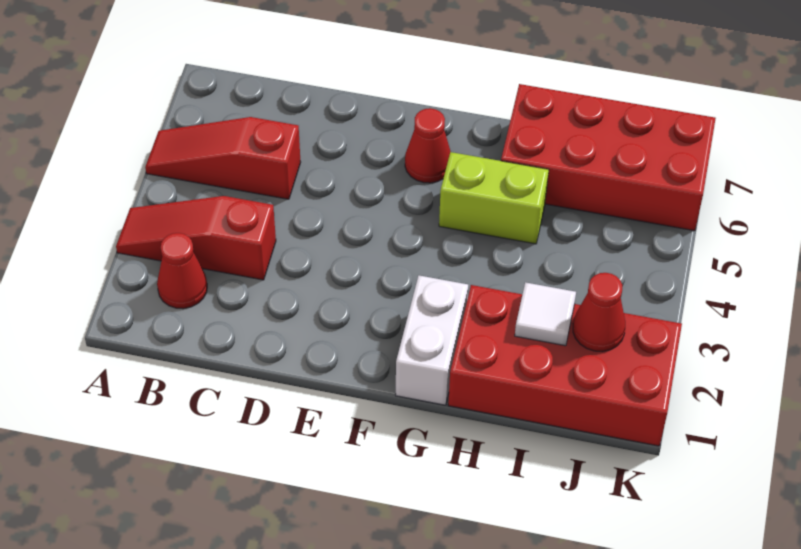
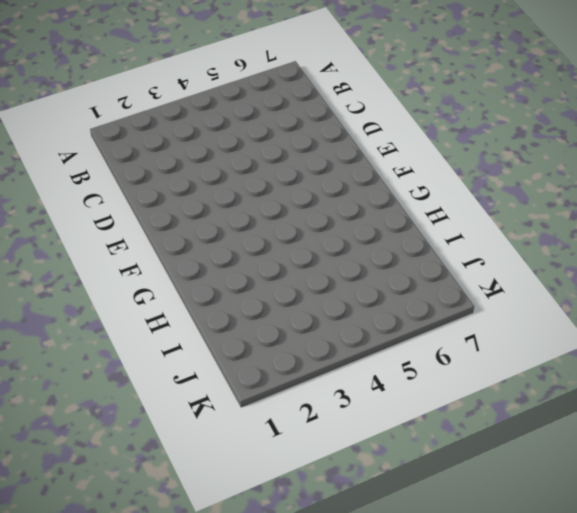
none -> red 1x3 slope [116,196,276,280]
none -> red 1x3 slope [145,117,301,199]

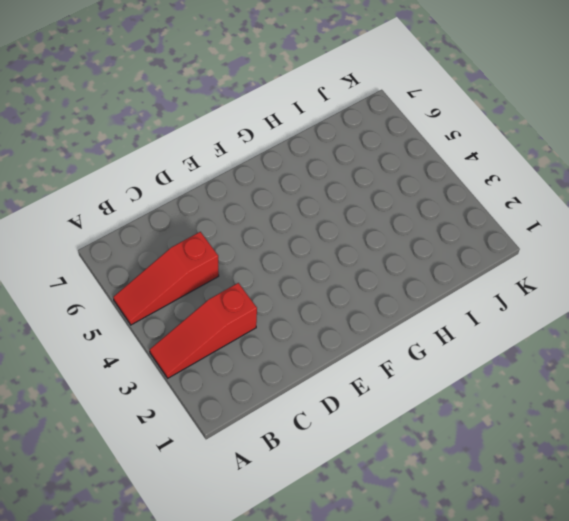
none -> red 1x1 cone [157,233,207,309]
none -> red 1x1 cone [405,108,451,183]

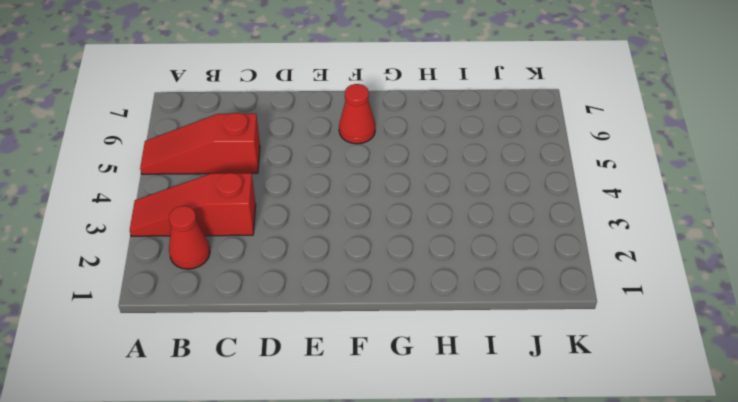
none -> white 1x2 brick [396,275,468,405]
none -> lime 1x2 brick [439,152,549,244]

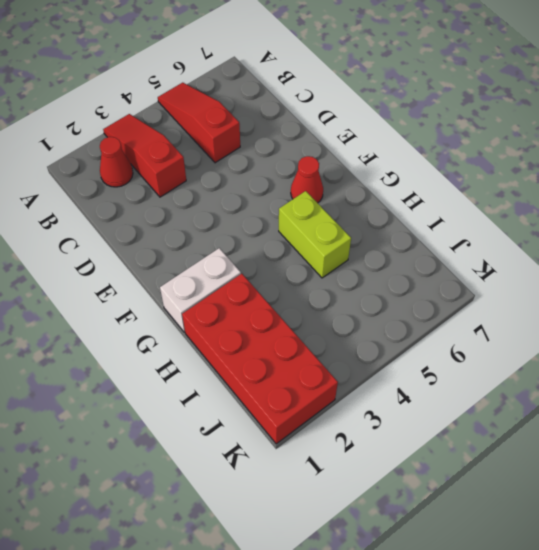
none -> red 2x4 brick [501,84,716,231]
none -> white 1x1 tile [515,282,576,346]

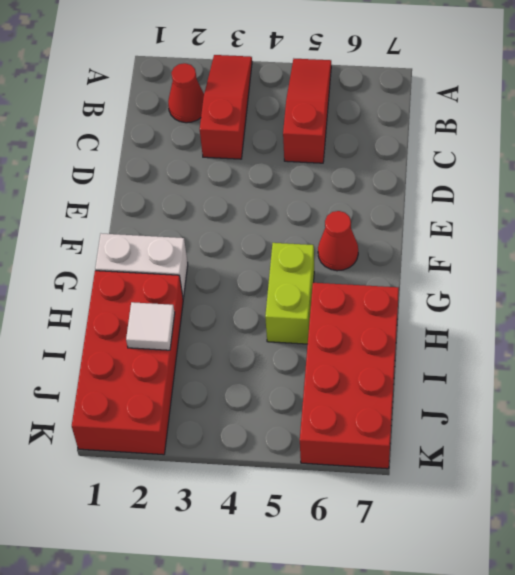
none -> red 1x1 cone [573,273,625,352]

